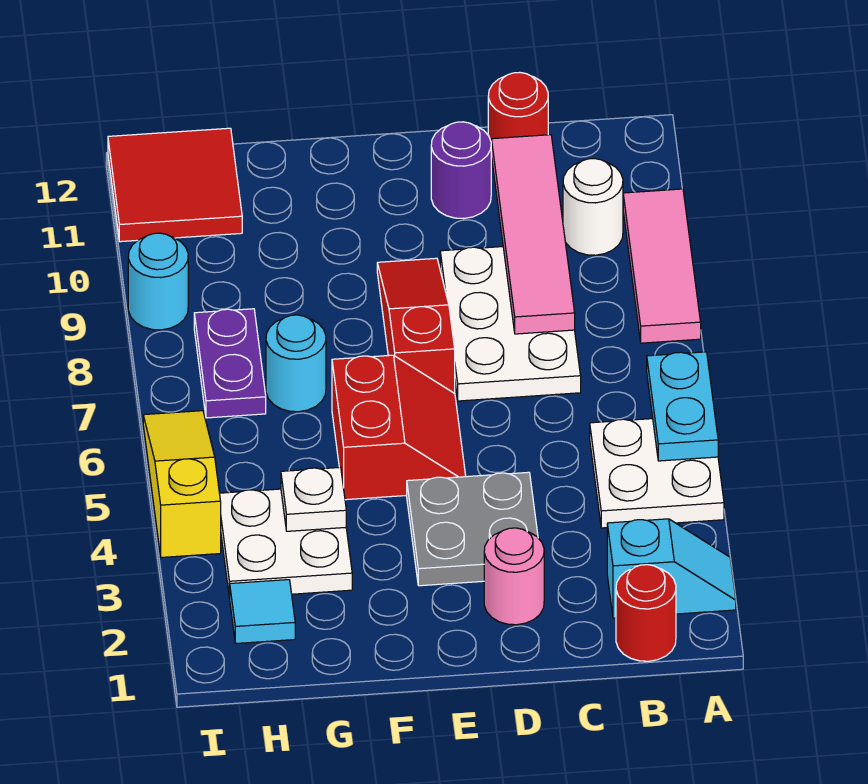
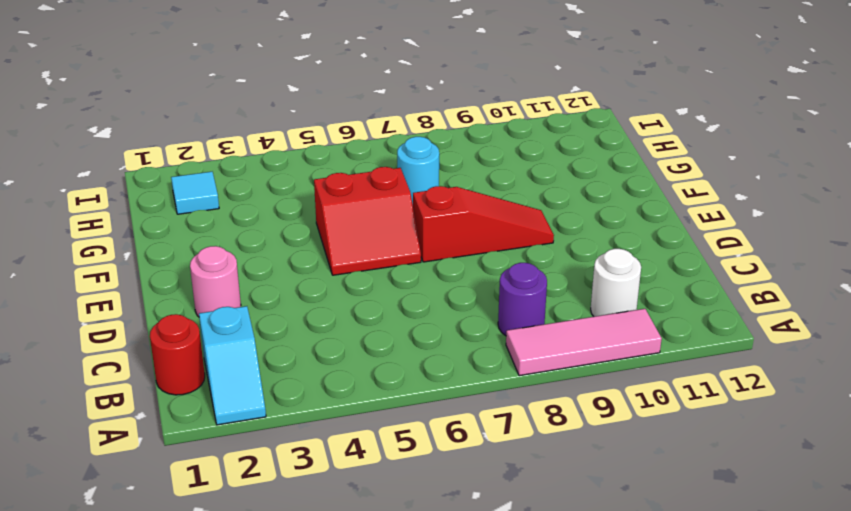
purple 1x1 round brick [498,263,547,336] -> purple 1x1 round brick moved to [431,122,491,219]
none -> white 2x2 plate [590,419,724,528]
none -> white 2x3 plate [440,247,581,401]
none -> red 1x1 round brick [488,72,548,157]

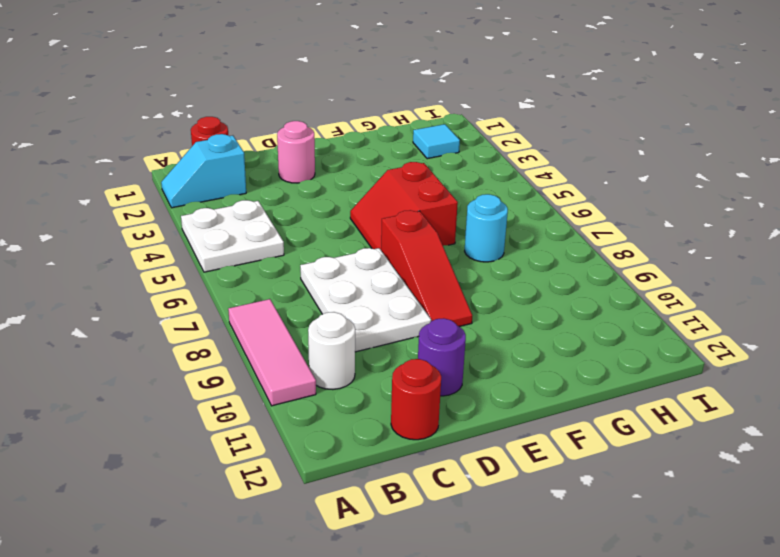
none -> grey 2x2 plate [407,472,538,586]
none -> white 2x2 plate [220,489,352,598]
none -> purple 1x2 plate [194,309,266,418]

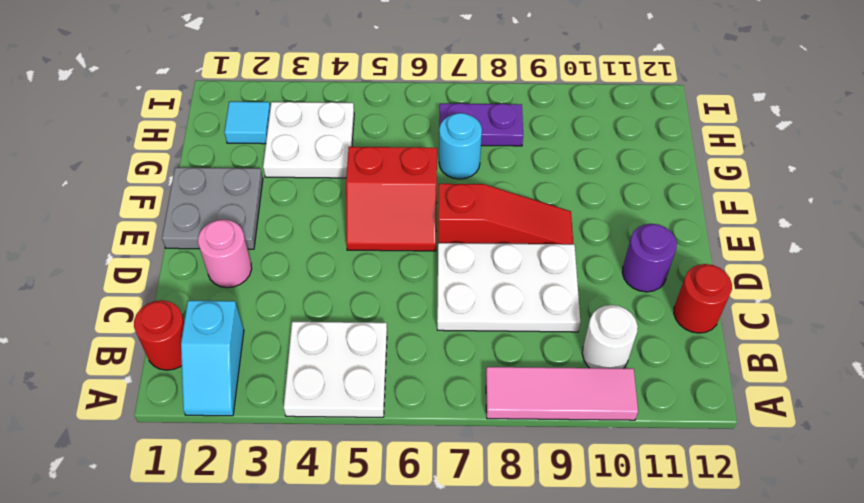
grey 2x2 plate [162,168,263,249] -> grey 2x2 plate moved to [407,472,538,586]
none -> red 2x2 tile [108,128,242,242]
none -> yellow 1x3 slope [143,411,221,557]
none -> cyan 1x1 round brick [128,233,188,330]

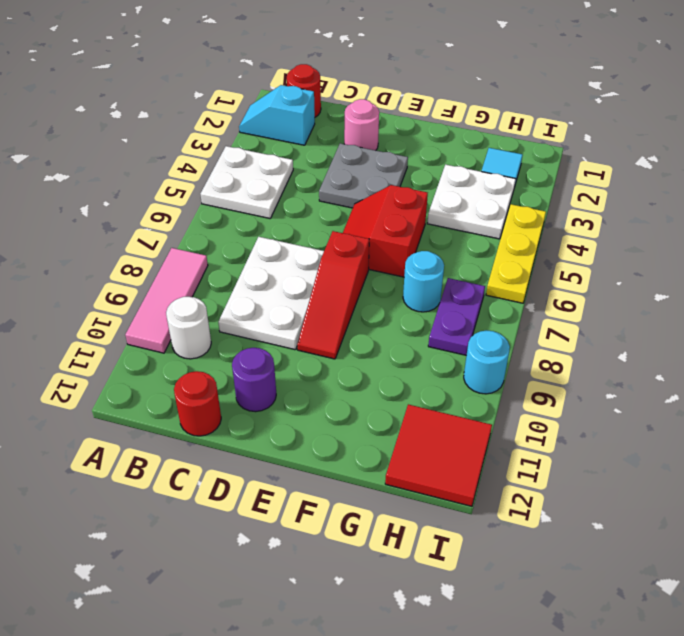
yellow 1x3 plate [486,204,546,303] -> yellow 1x3 slope [143,411,221,557]
none -> cyan 1x2 plate [647,352,718,461]
none -> pink 1x4 tile [491,135,575,334]
none -> white 1x1 plate [281,467,346,531]

